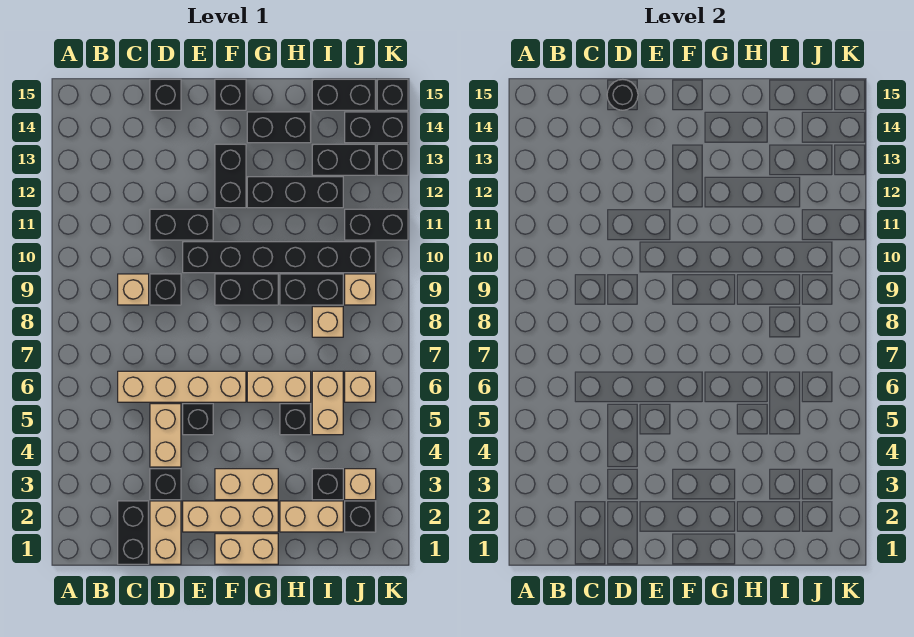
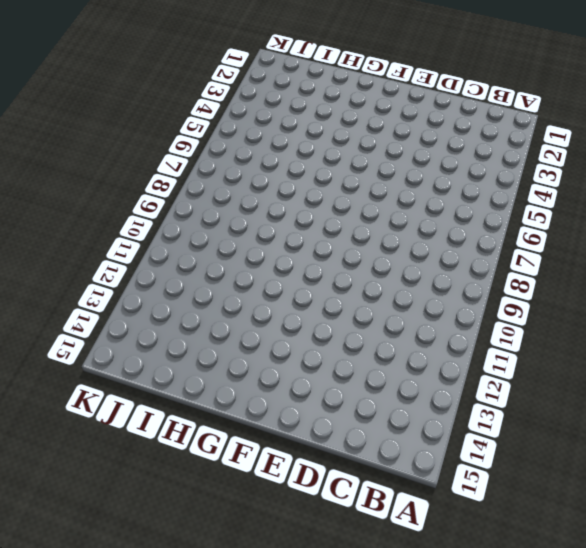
none -> black 1x2 brick [118,501,149,564]
none -> tan 1x4 brick [118,371,246,402]
none -> tan 1x1 brick [118,274,149,305]
none -> tan 1x2 brick [150,501,181,564]

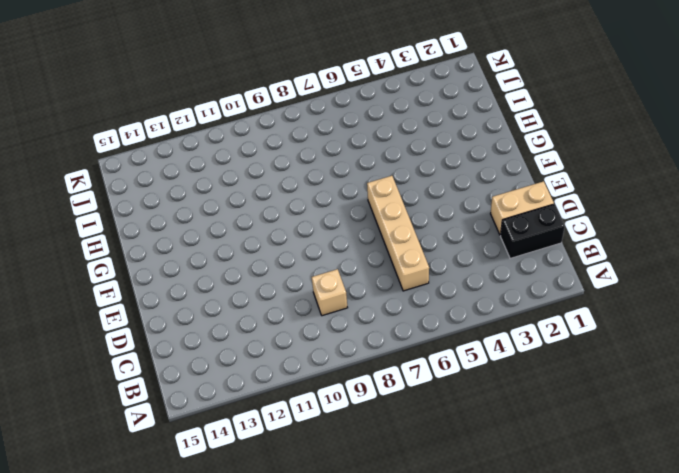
none -> black 1x1 brick [150,469,181,500]
none -> tan 1x2 brick [150,404,181,467]
none -> black 1x1 brick [150,274,181,305]
none -> black 1x2 brick [150,209,213,240]

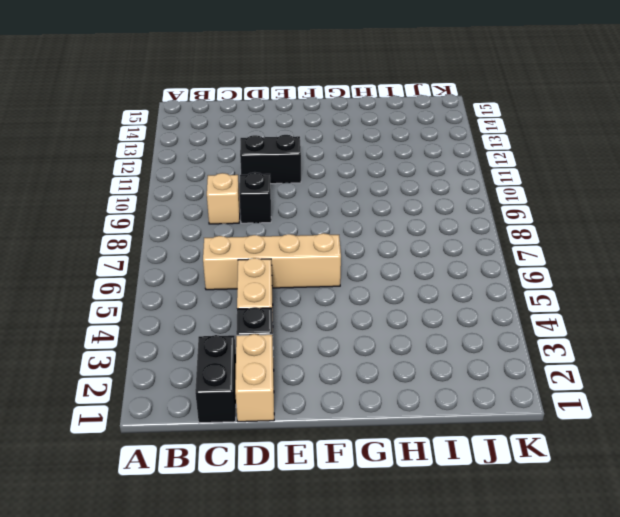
none -> black 1x1 brick [150,79,181,110]
none -> tan 1x3 brick [183,501,278,532]
none -> black 1x1 brick [183,404,213,435]
none -> black 1x6 brick [183,242,376,273]

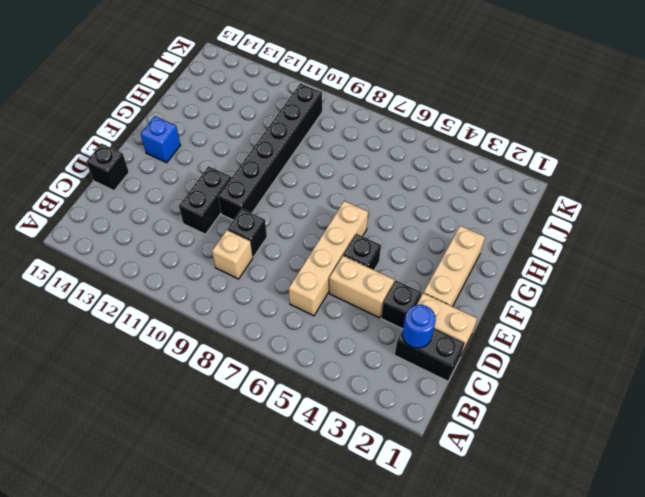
blue 1x1 round brick [402,305,436,348] -> none
blue 1x1 brick [141,116,180,163] -> none
none -> tan 1x2 brick [215,534,278,564]
none -> tan 1x2 brick [215,469,278,500]
none -> black 1x2 brick [215,274,278,305]
none -> black 1x2 brick [215,144,246,208]

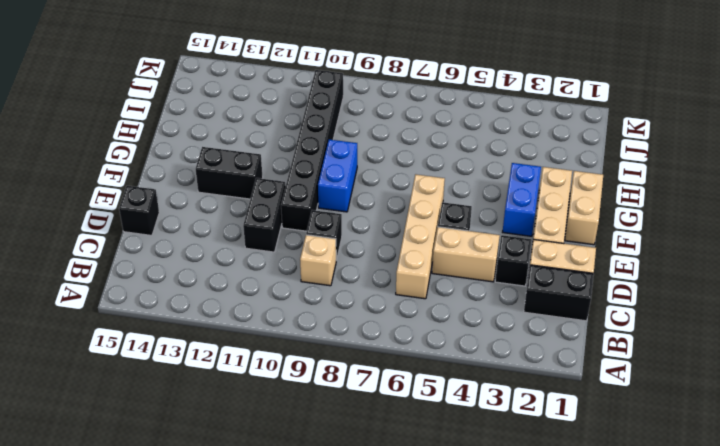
blue 1x2 brick [503,163,541,236] -> tan 1x2 brick [215,469,278,500]
blue 1x2 brick [318,139,357,212] -> black 1x2 brick [215,274,278,305]
none -> black 1x1 brick [215,79,246,110]
none -> tan 1x2 brick [247,371,311,402]
none -> black 1x3 brick [247,177,343,208]
none -> black 1x2 brick [247,112,311,143]

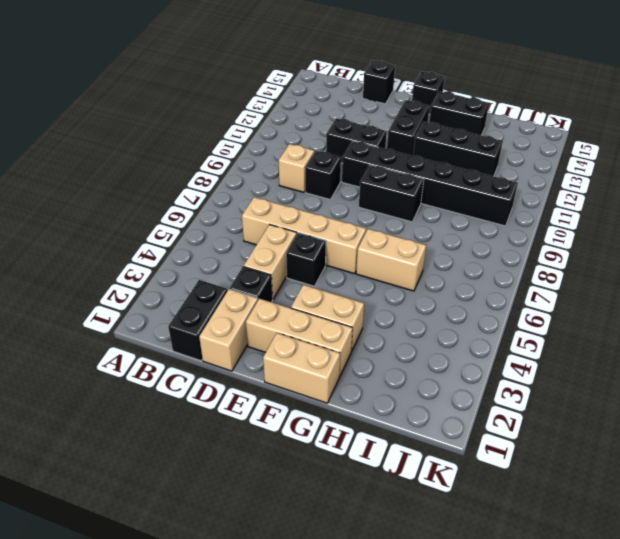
none -> tan 1x2 brick [280,501,343,532]
none -> black 1x1 brick [280,404,311,435]
none -> black 1x2 brick [280,274,343,305]
none -> black 1x1 brick [312,469,343,500]

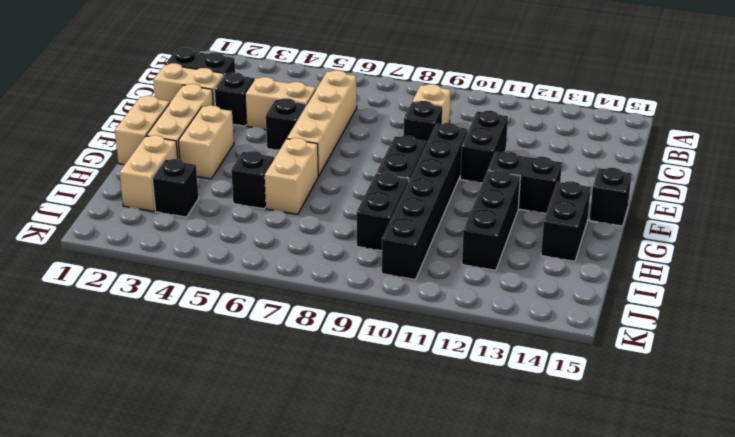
none -> black 1x1 brick [150,79,181,110]
none -> tan 1x2 brick [312,371,343,435]
none -> tan 1x1 brick [312,307,343,337]
none -> black 1x2 brick [312,144,376,175]

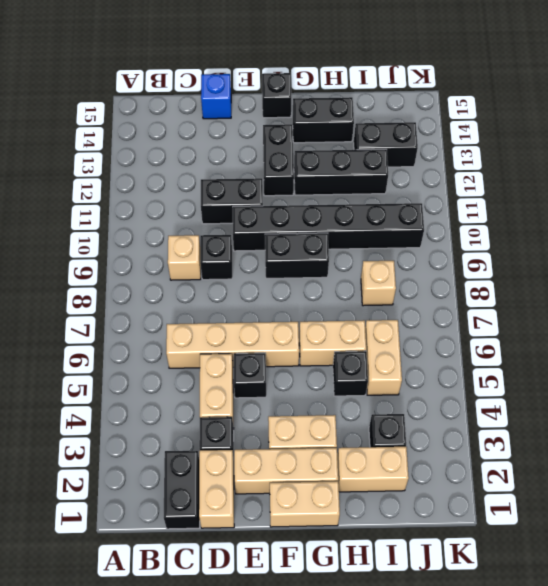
blue 1x1 brick [201,74,231,119] -> black 1x1 brick [150,79,181,110]
none -> black 1x2 brick [280,274,343,305]
none -> black 1x2 brick [312,79,376,110]
none -> black 1x1 brick [345,501,376,532]
none -> tan 1x1 brick [345,469,376,500]

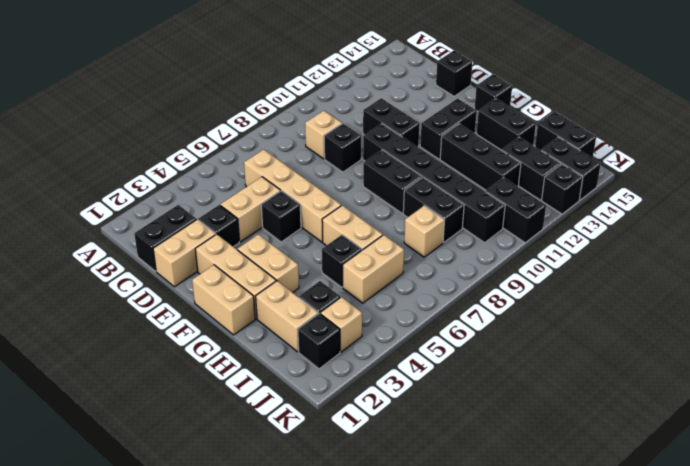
none -> tan 1x1 brick [345,371,376,402]
none -> tan 1x1 brick [345,274,376,305]
none -> black 1x1 brick [377,79,408,110]
none -> black 1x1 round brick [607,79,638,110]

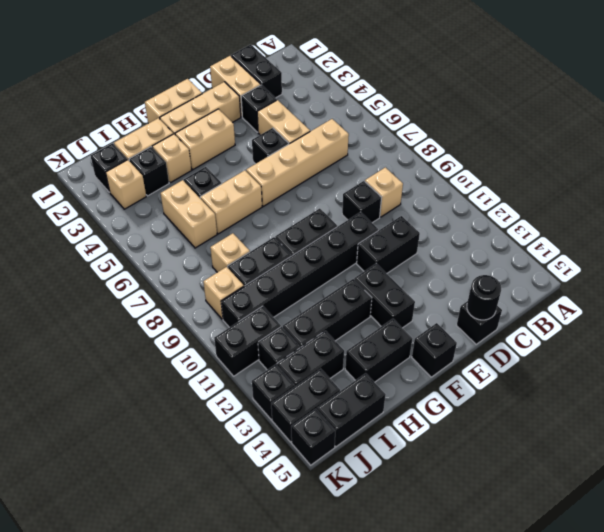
tan 1x1 brick [152,134,192,183] -> tan 1x1 brick moved to [345,371,376,402]
black 1x1 brick [258,327,300,370] -> none

